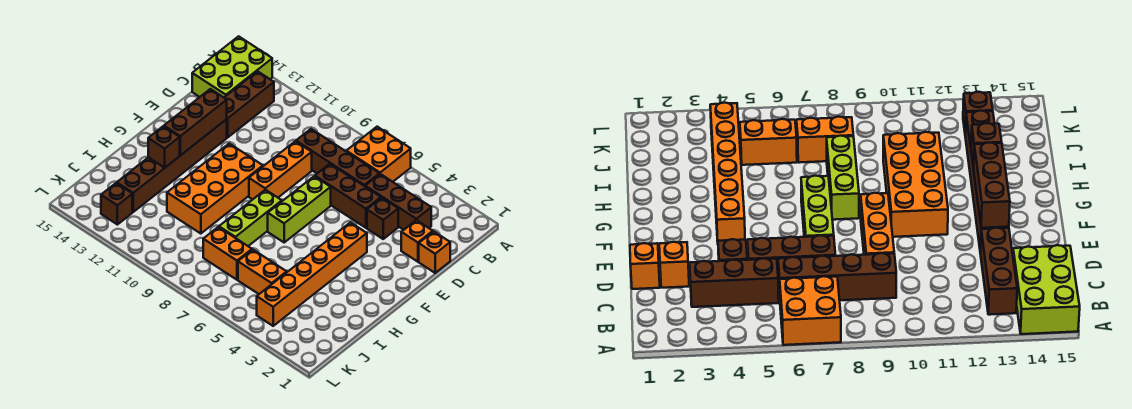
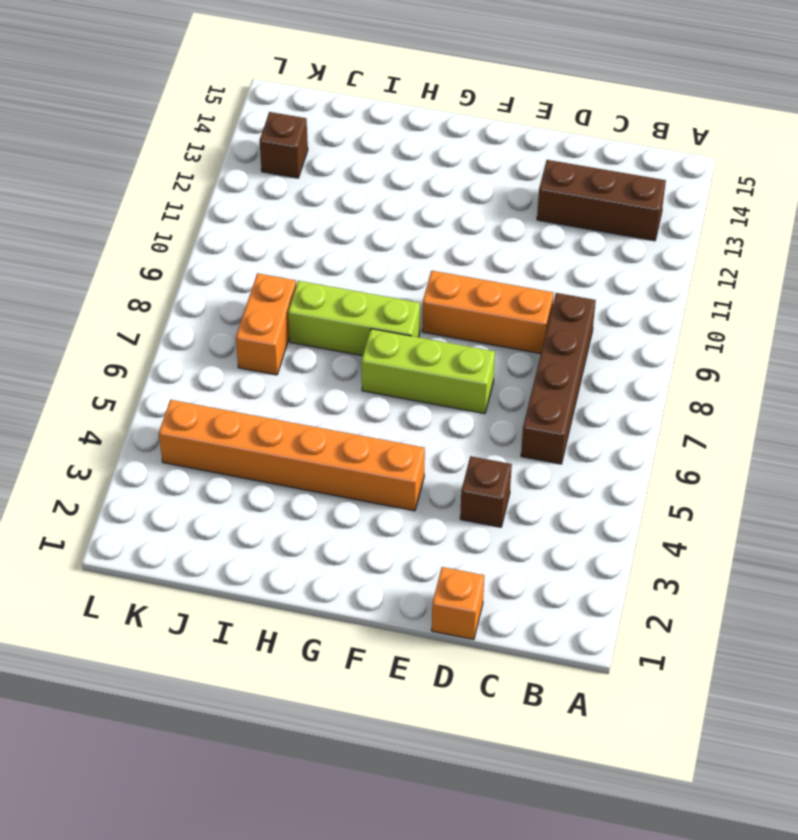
none -> orange 2x2 brick [346,127,411,182]
none -> lime 2x3 brick [192,36,272,97]
none -> brown 1x3 brick [365,174,431,230]

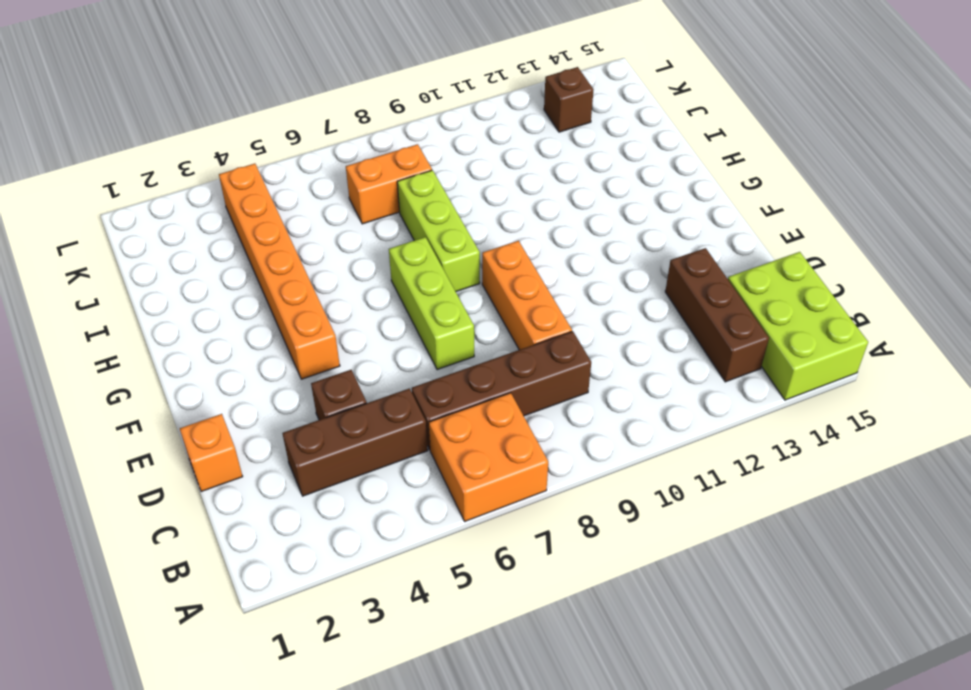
none -> orange 1x1 brick [401,220,433,262]
none -> brown 1x3 brick [315,164,381,228]
none -> brown 1x6 brick [117,119,227,212]

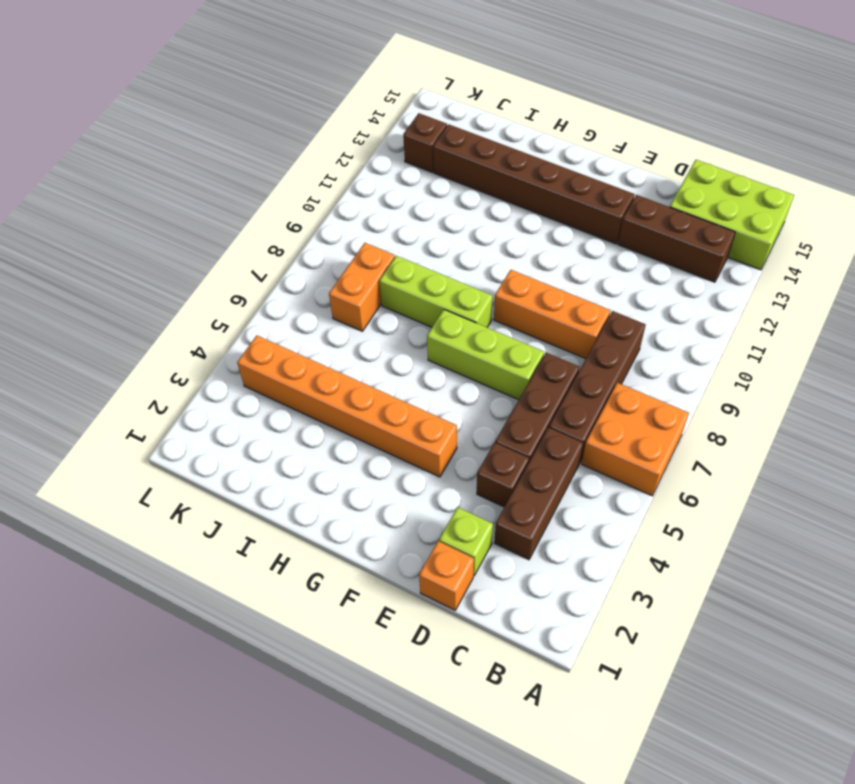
lime 1x1 brick [439,507,493,576] -> orange 1x1 brick [401,220,433,262]
none -> orange 2x4 brick [167,144,263,234]
none -> orange 1x2 brick [238,250,287,294]
none -> brown 1x3 brick [164,89,227,155]

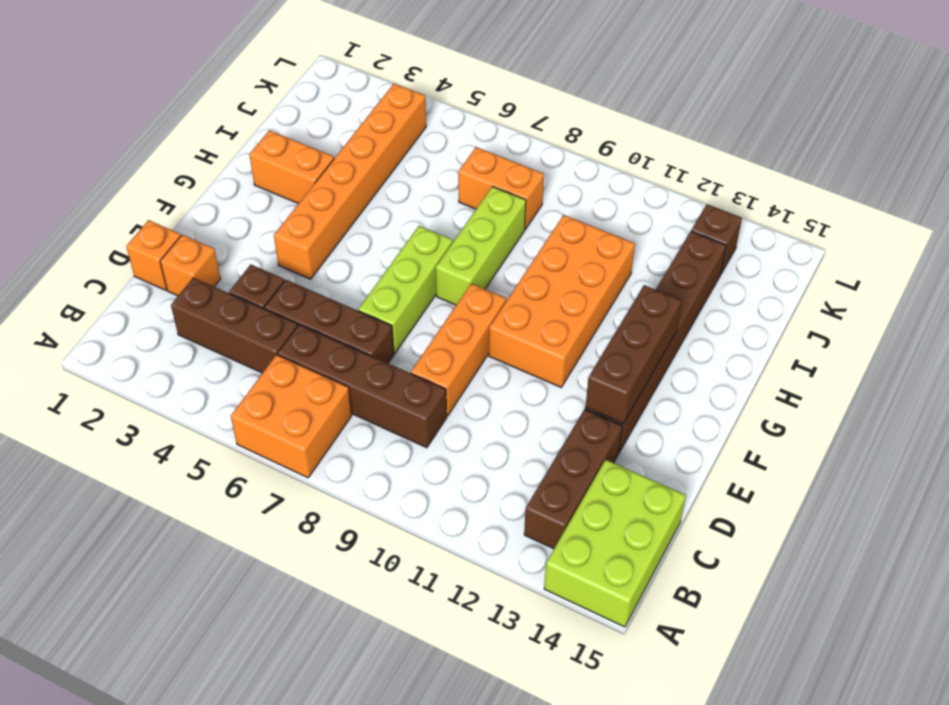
orange 1x2 brick [249,130,334,204] -> orange 1x2 brick moved to [238,250,287,294]
none -> brown 1x1 brick [148,126,180,168]

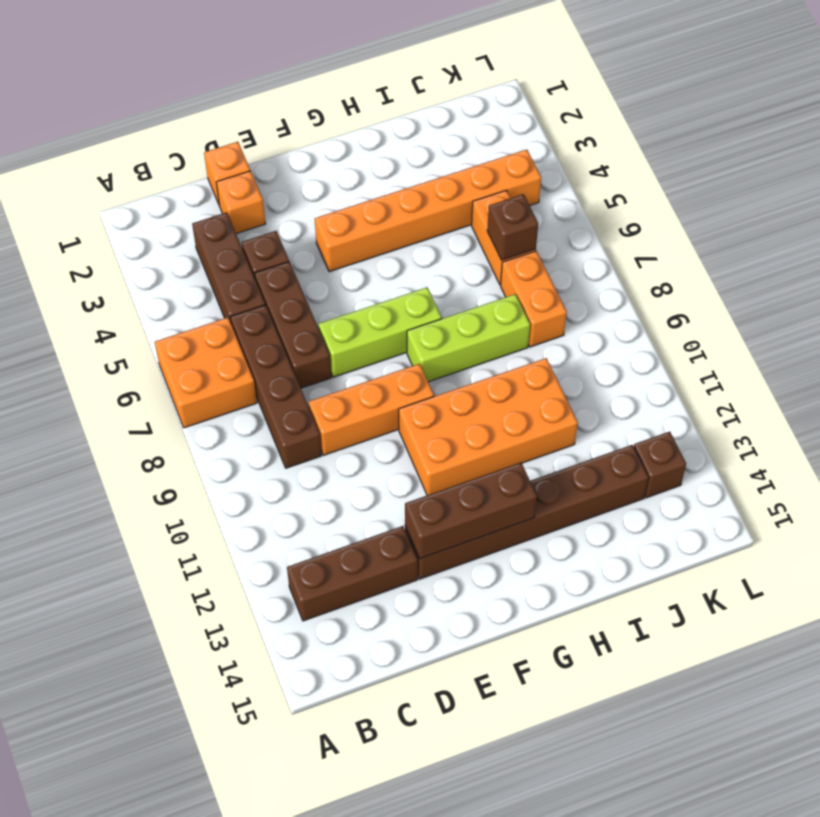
brown 1x1 brick [487,194,538,260] -> brown 1x1 brick moved to [148,126,180,168]
none -> lime 2x3 brick [192,36,272,97]

